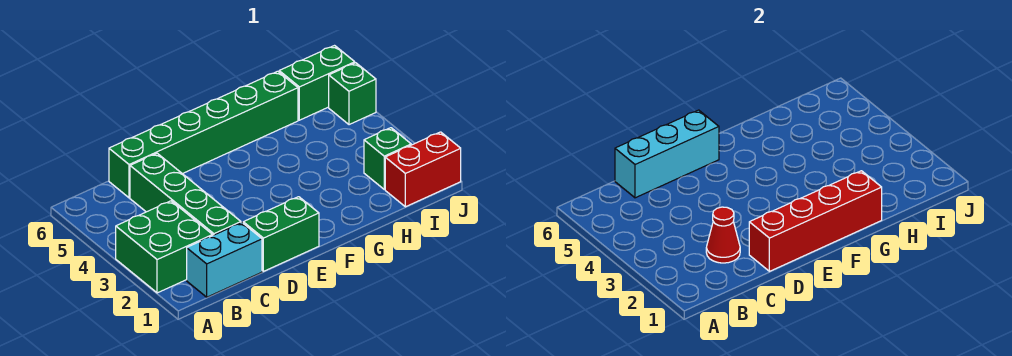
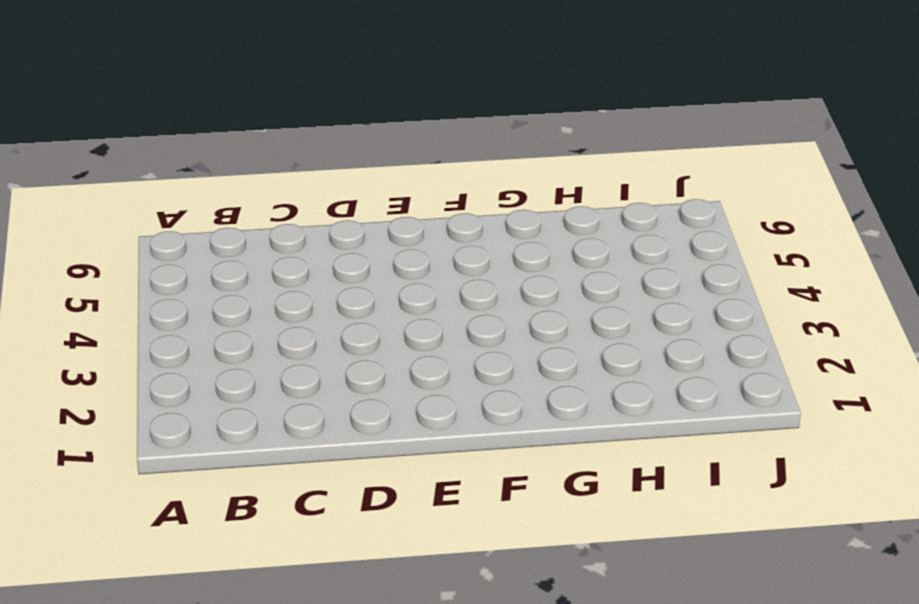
none -> green 2x2 brick [116,201,213,293]
none -> cyan 1x2 brick [187,223,262,297]
none -> green 1x4 brick [130,153,241,235]

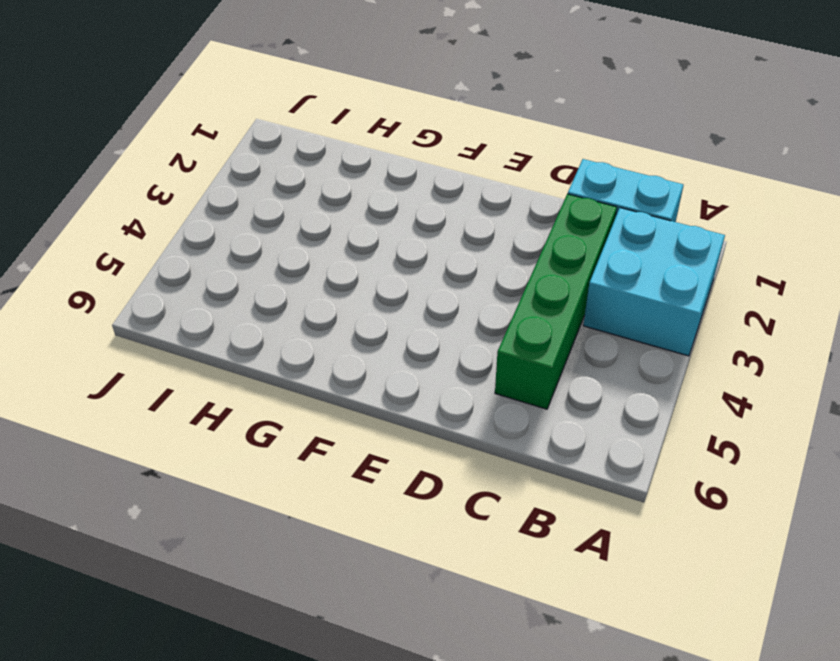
cyan 2x2 brick [583,208,725,356] -> green 2x2 brick [116,201,213,293]
none -> green 1x6 brick [109,71,298,198]
none -> green 1x2 brick [243,197,319,271]
none -> red 1x2 brick [385,132,461,207]

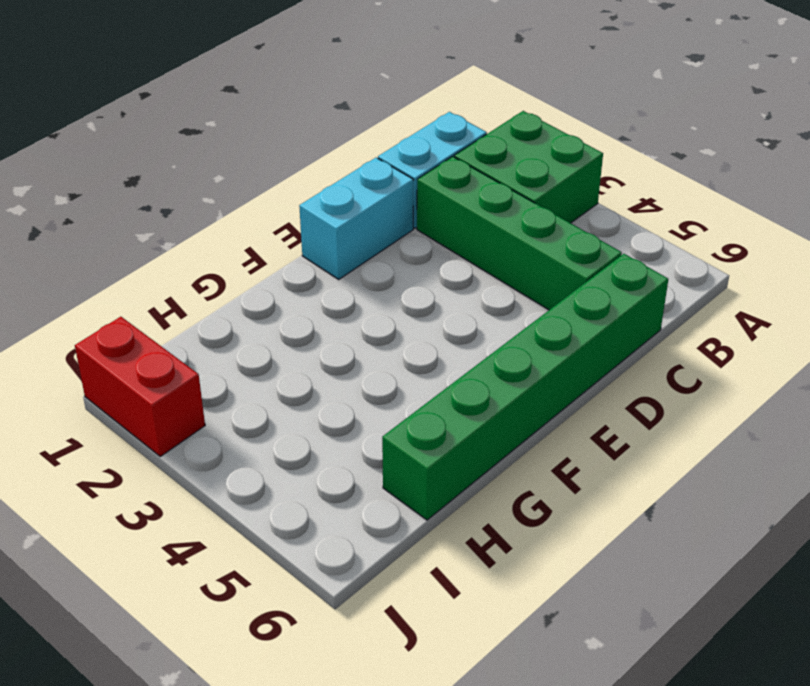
cyan 1x2 brick [299,158,414,279] -> green 1x2 brick [243,197,319,271]
red 1x2 brick [75,317,205,456] -> red 1x2 brick turned to [385,132,461,207]
none -> green 1x1 brick [364,128,411,189]
none -> green 1x2 brick [279,46,355,120]
none -> green 1x1 brick [329,63,376,125]

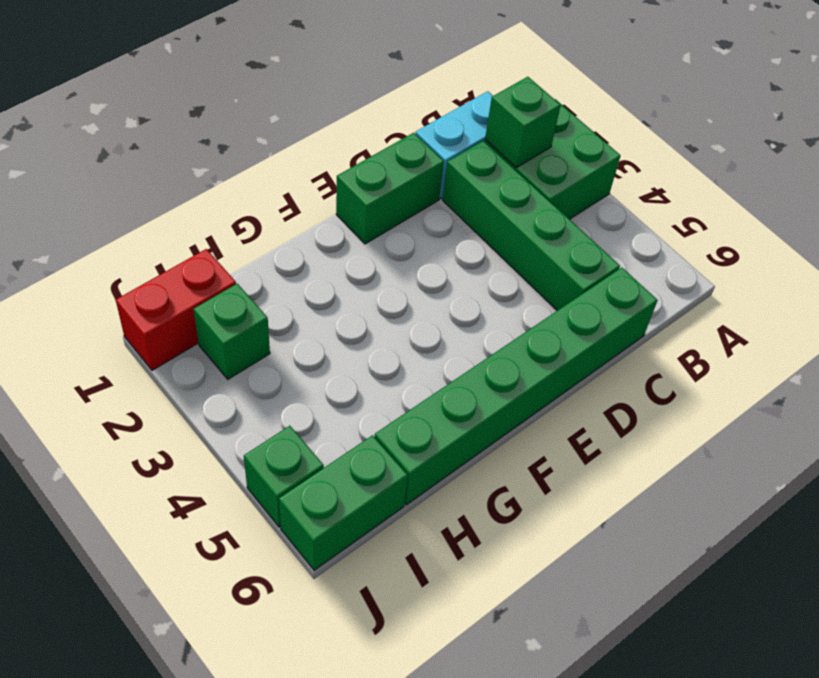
green 1x1 brick [485,77,561,168] -> none
none -> red 1x1 cone [706,207,740,263]
none -> cyan 1x3 brick [615,110,719,198]
none -> red 1x4 brick [749,171,882,271]

